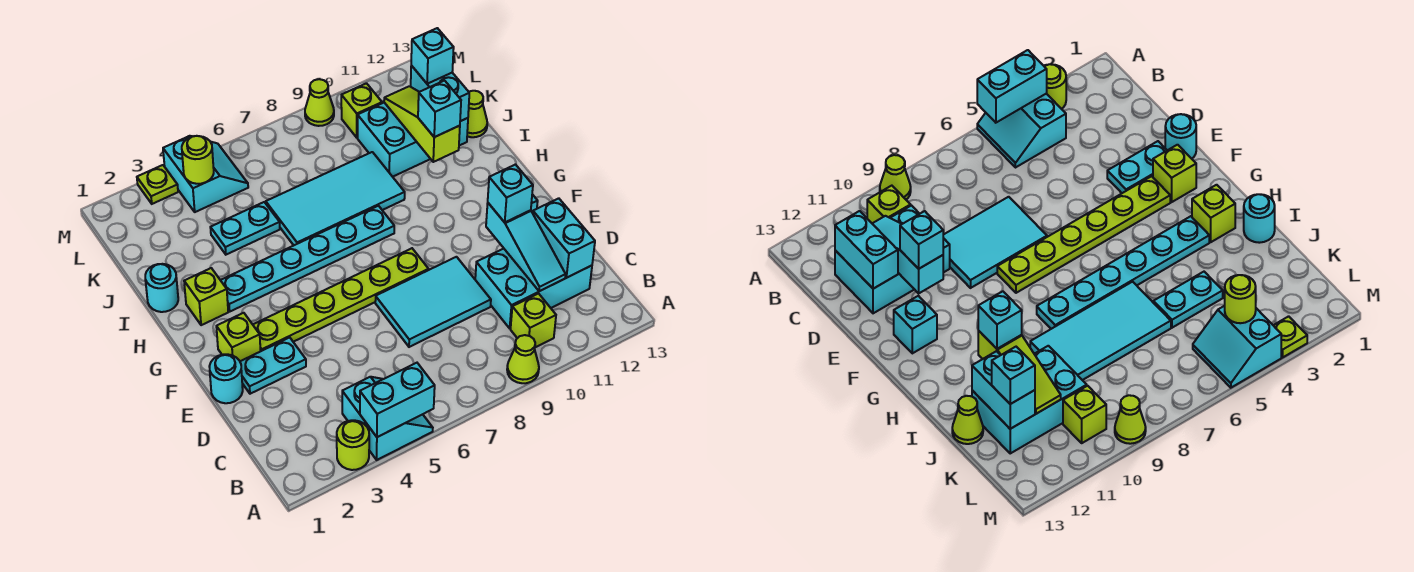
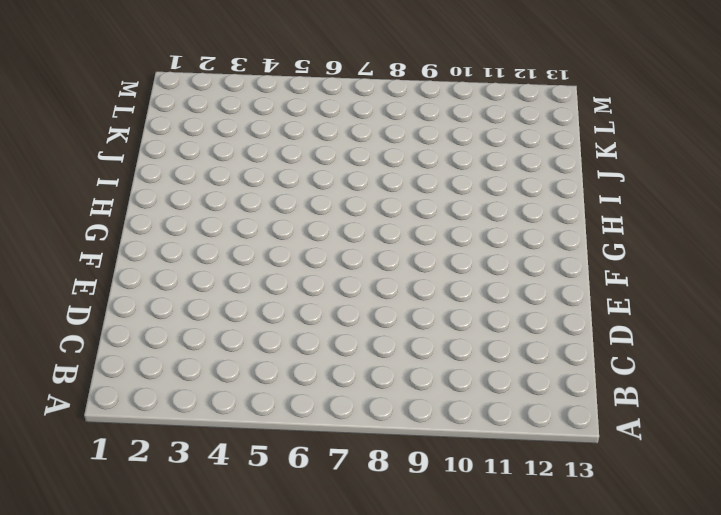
none -> lime 1x1 round brick [337,420,369,470]
none -> cyan 2x2 slope [342,377,433,460]
none -> lime 1x1 cone [507,335,539,383]
none -> lime 1x1 brick [511,294,556,347]

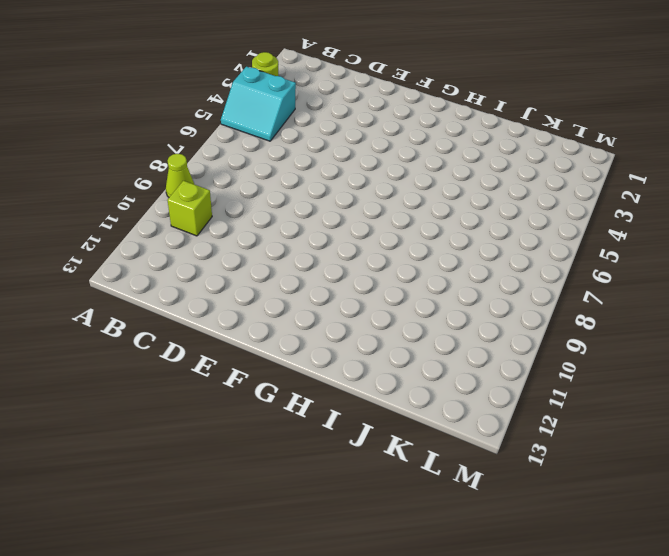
none -> cyan 2x3 brick [475,249,592,328]
none -> cyan 2x3 tile [375,257,491,347]
none -> cyan 1x1 round brick [209,354,243,403]
none -> cyan 1x2 plate [240,338,306,394]

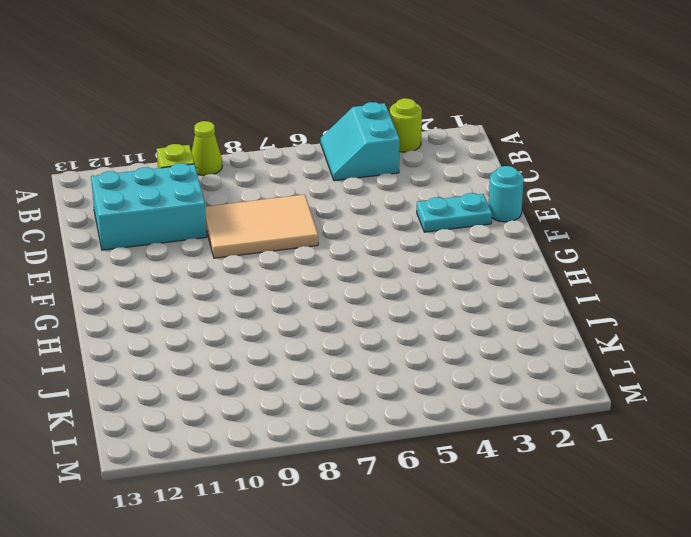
tan 2x3 tile [205,195,318,258] -> cyan 2x3 tile [375,257,491,347]
none -> lime 1x1 brick [216,313,261,361]
none -> lime 1x6 plate [253,248,429,351]
none -> cyan 1x1 brick [894,296,937,353]
none -> lime 1x1 brick [184,268,228,325]

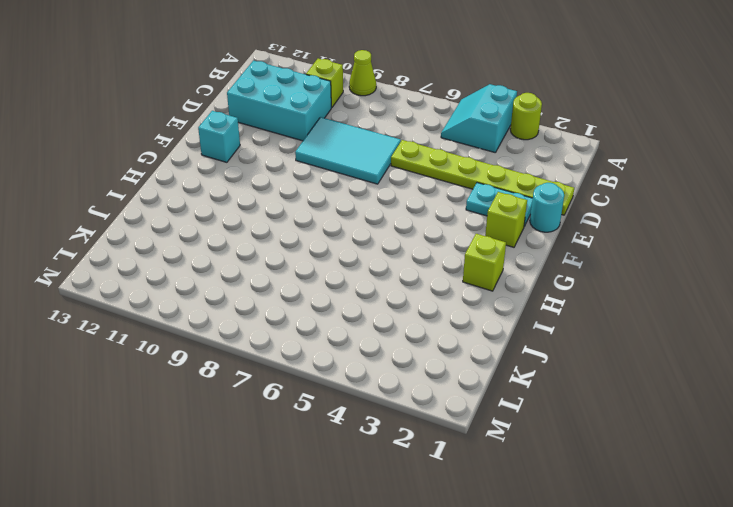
lime 1x6 plate [391,140,574,215] -> lime 1x6 plate moved to [253,248,429,351]
none -> cyan 1x6 plate [221,206,394,311]
none -> cyan 1x1 round brick [145,264,178,312]
none -> cyan 2x4 tile [266,152,405,245]
none -> cyan 1x2 plate [210,202,280,255]

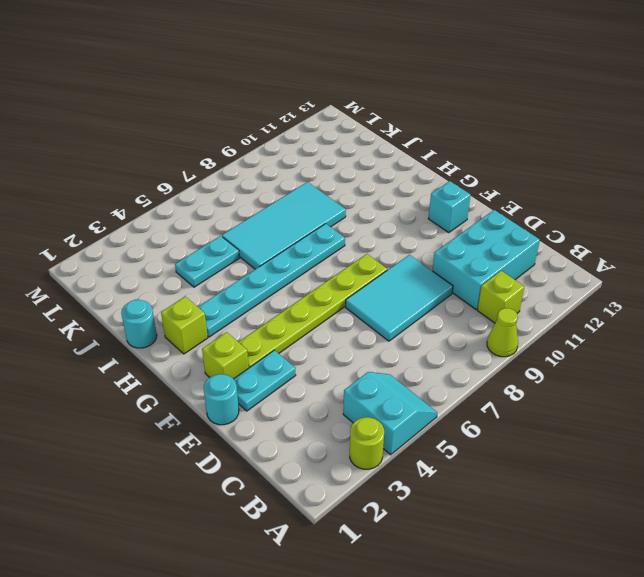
none -> cyan 2x3 brick [358,103,468,177]
none -> lime 1x1 cone [467,91,487,137]
none -> cyan 2x2 slope [163,136,248,212]
none -> lime 1x1 brick [341,83,382,138]

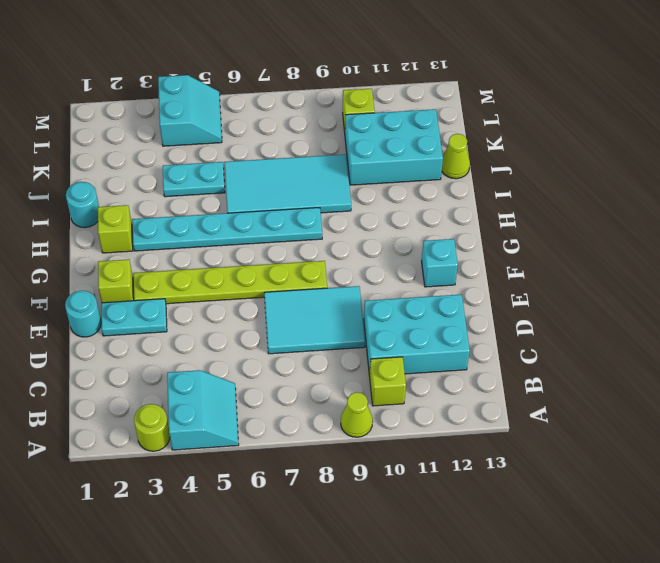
none -> lime 1x1 plate [137,165,178,204]
none -> lime 1x1 cone [305,79,334,126]
none -> cyan 1x2 brick [360,363,435,437]
none -> cyan 1x3 slope [486,203,566,291]

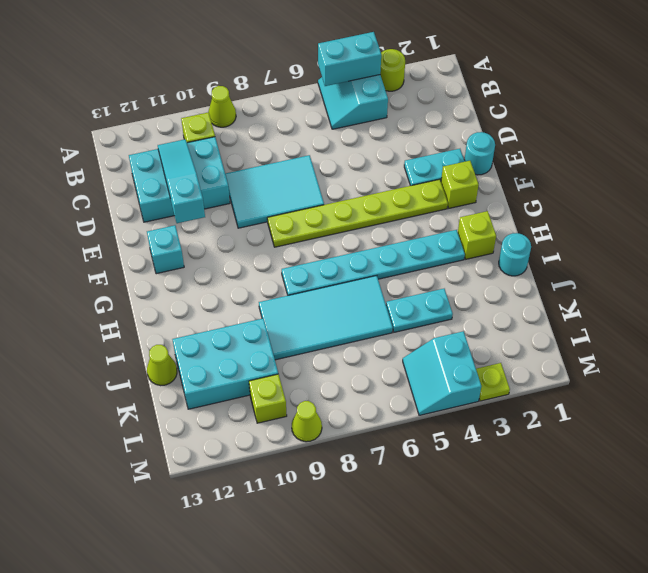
none -> cyan 1x2 brick [533,198,595,278]
none -> lime 1x3 slope [384,86,460,162]
none -> cyan 1x2 brick [411,66,469,121]
none -> lime 1x1 round brick [182,136,214,184]

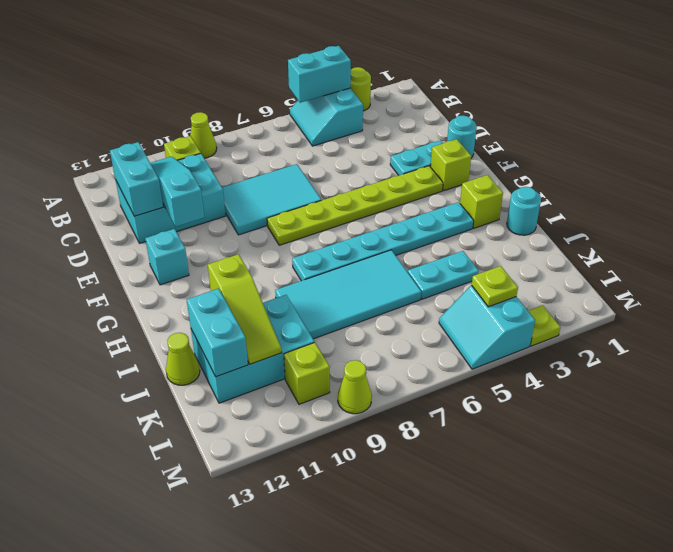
lime 1x1 plate [472,266,518,307] -> lime 1x1 round brick [182,136,214,184]
none -> cyan 1x1 brick [488,164,533,222]
none -> cyan 1x1 brick [418,81,461,137]
none -> cyan 1x1 brick [411,28,454,84]

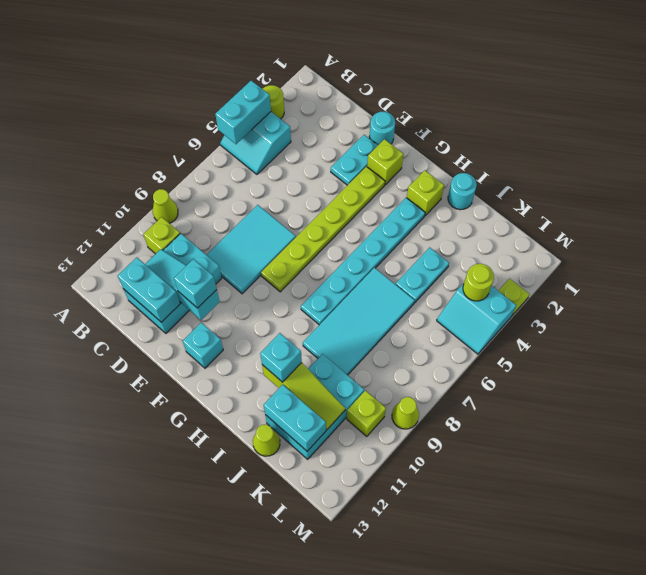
none -> cyan 1x1 brick [411,28,454,84]

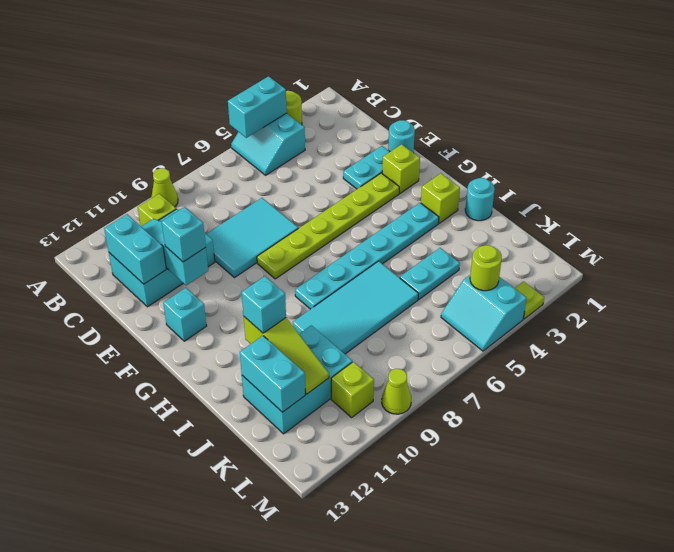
none -> lime 1x1 cone [467,91,487,137]
none -> cyan 1x1 brick [411,28,454,84]

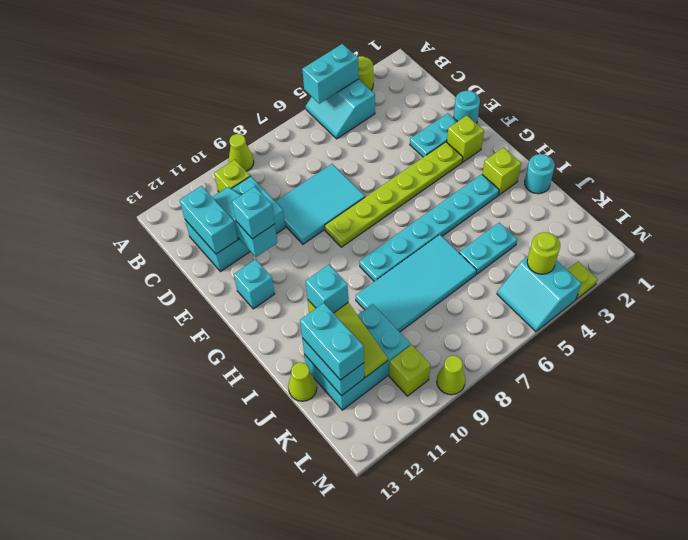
cyan 1x2 brick [300,303,364,380] -> cyan 1x1 brick [411,28,454,84]

